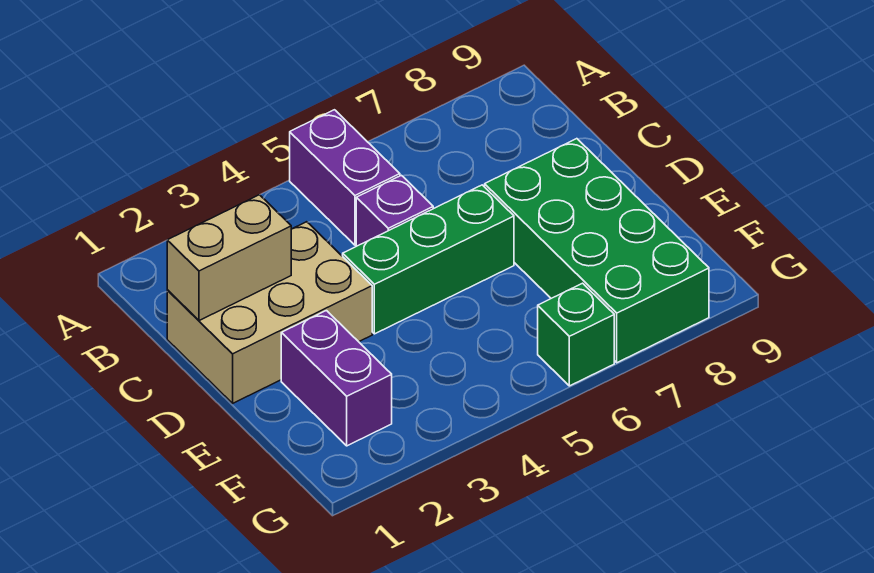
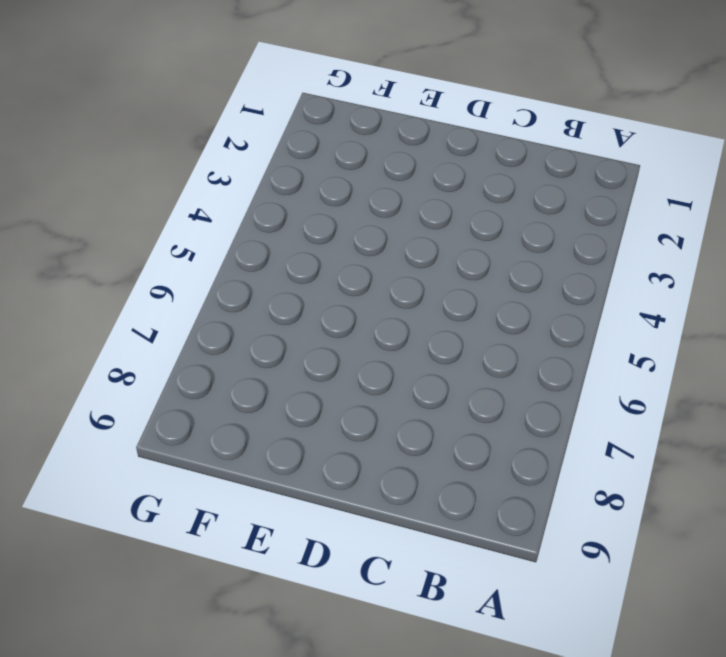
none -> purple 1x2 brick [290,110,400,245]
none -> tan 2x3 brick [167,222,372,403]

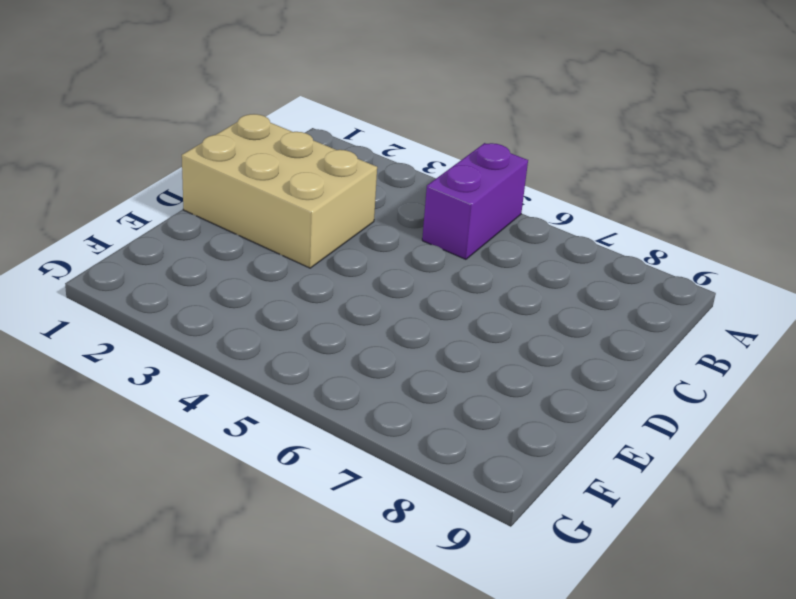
none -> purple 1x1 brick [356,175,433,246]
none -> green 1x3 brick [343,185,514,334]

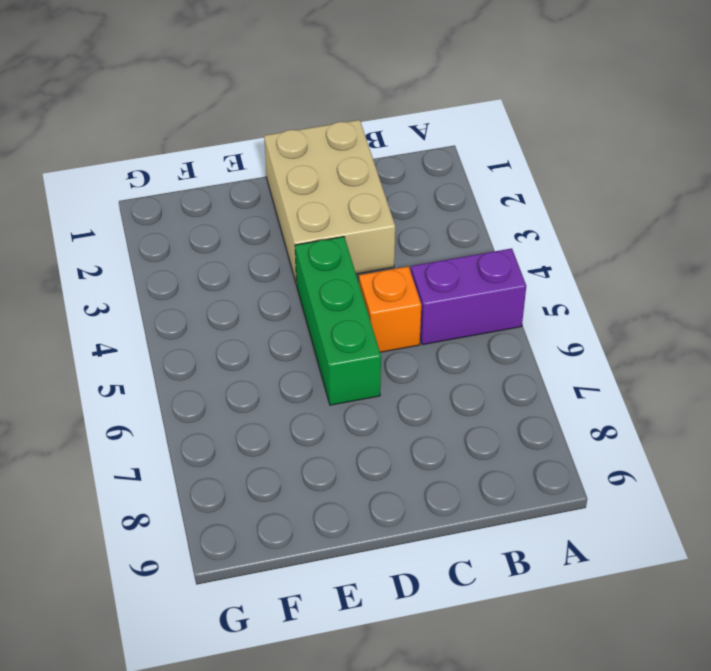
orange 1x1 brick [359,266,421,352] -> purple 1x1 brick [356,175,433,246]
none -> green 2x4 brick [485,139,709,363]
none -> purple 1x2 brick [281,311,392,446]

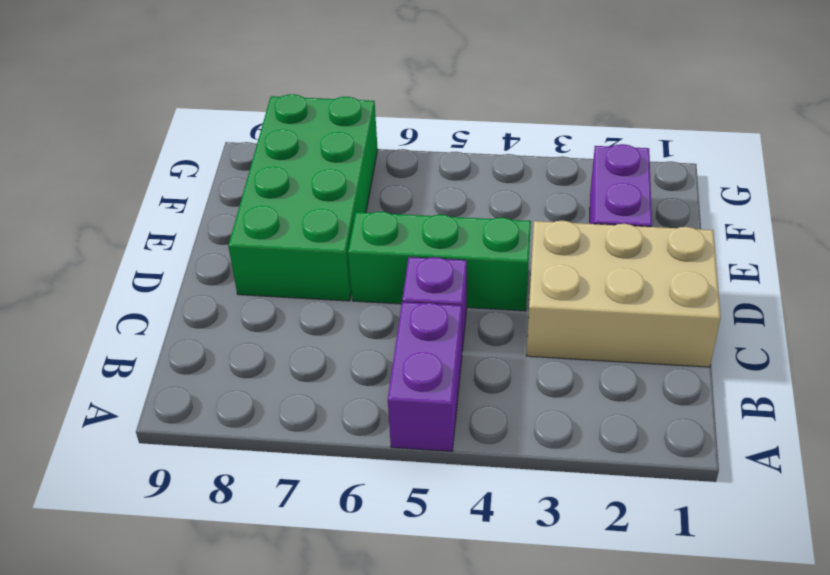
none -> green 1x1 brick [538,283,614,386]
none -> tan 1x2 brick [167,195,291,321]

